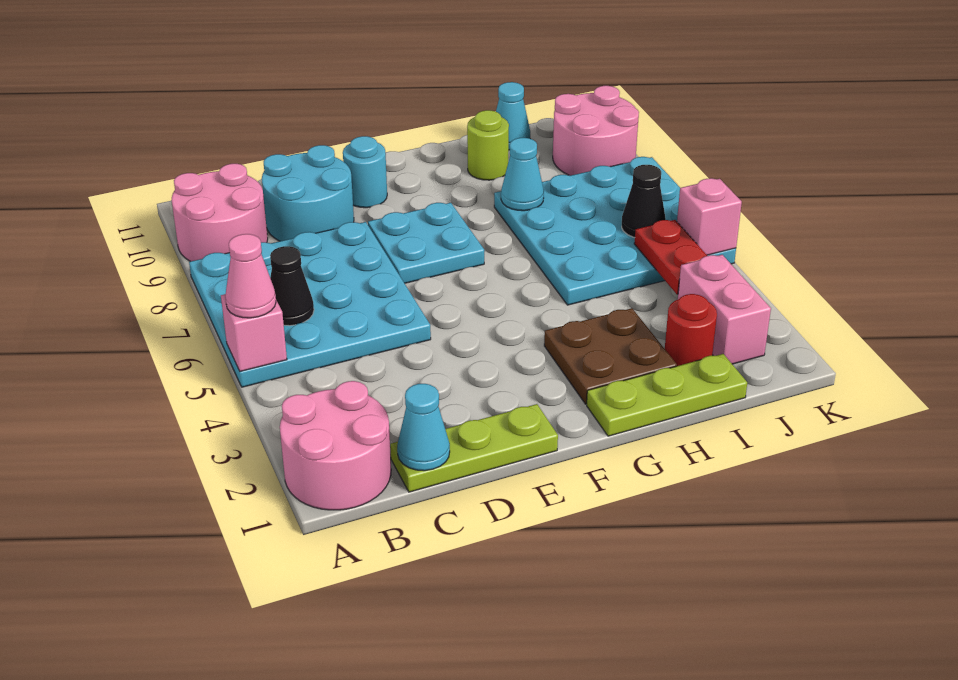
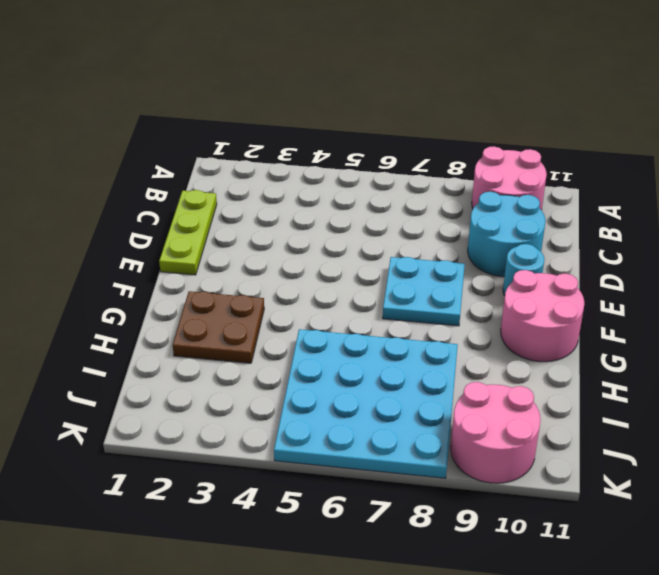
pink 2x2 round brick [501,270,584,362] -> pink 2x2 round brick moved to [280,381,391,510]
none -> cyan 4x4 plate [189,222,431,387]
none -> lime 1x3 plate [587,354,747,436]
none -> lime 1x1 round brick [467,110,509,180]

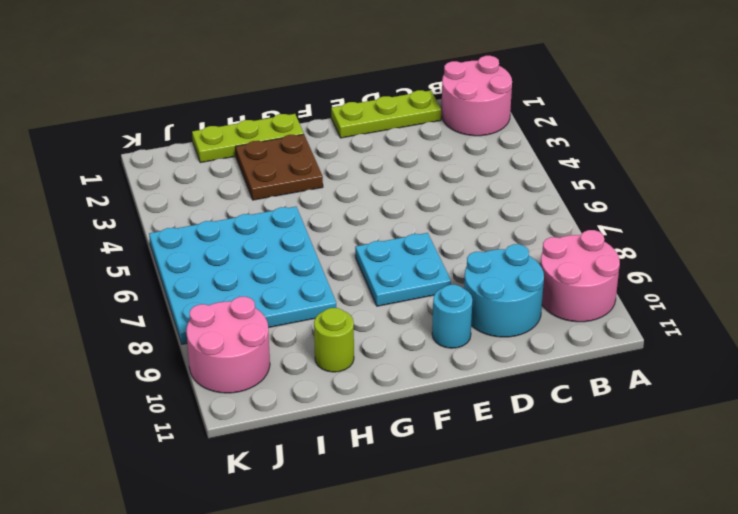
none -> cyan 4x4 plate [189,222,431,387]
none -> red 1x1 round brick [665,294,717,366]
none -> cyan 1x1 cone [496,82,530,150]

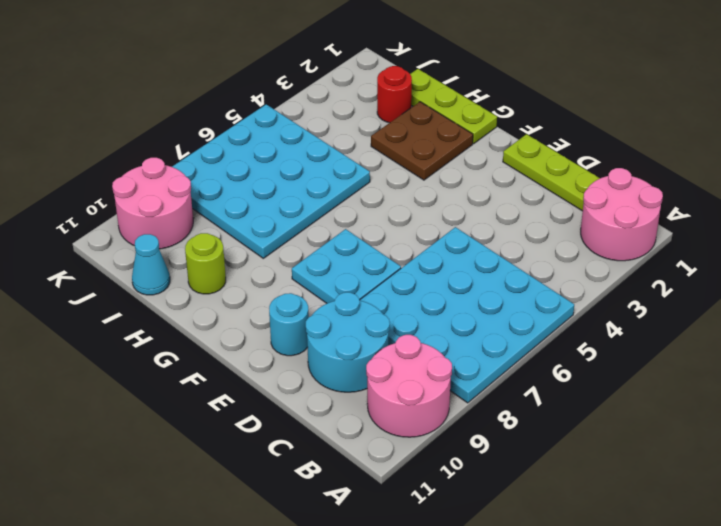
none -> pink 1x2 brick [678,255,771,364]
none -> pink 1x1 brick [221,294,287,371]
none -> black 1x1 cone [270,246,314,326]

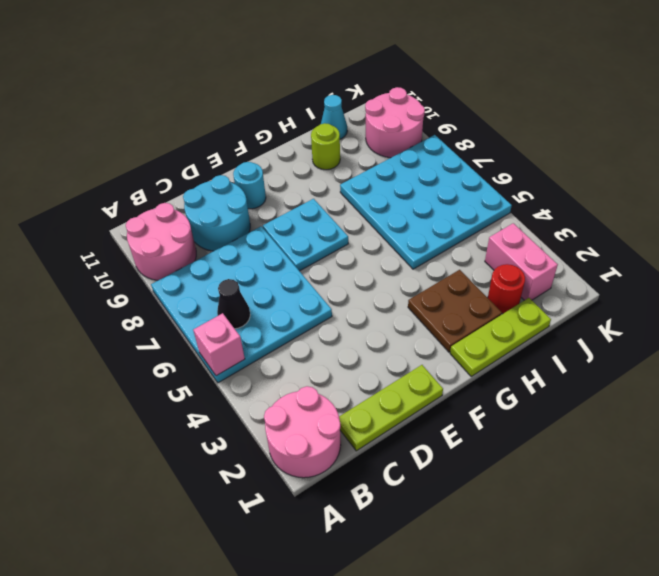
none -> cyan 1x1 cone [397,384,450,471]
none -> cyan 1x1 cone [501,138,544,211]
none -> red 1x2 plate [634,220,707,295]

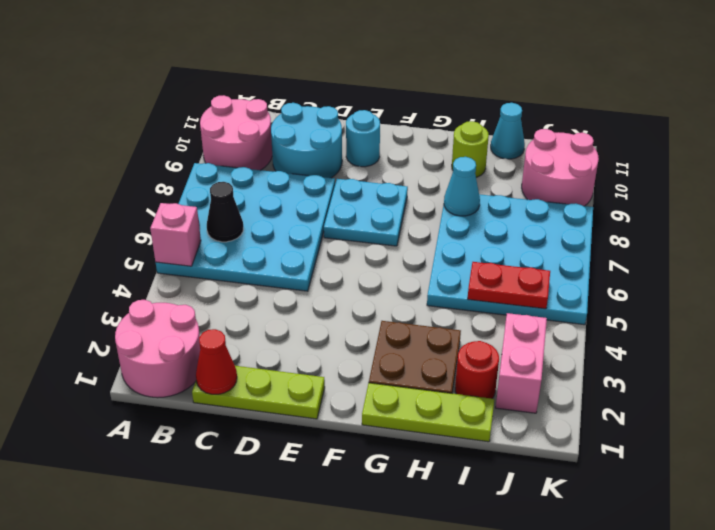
red 1x1 cone [196,329,237,394] -> cyan 1x1 cone [397,384,450,471]
red 1x2 plate [468,262,550,309] -> red 1x2 plate turned to [634,220,707,295]
none -> black 1x1 cone [622,165,666,238]
none -> pink 1x1 brick [677,178,742,255]
none -> pink 1x1 cone [225,234,276,318]

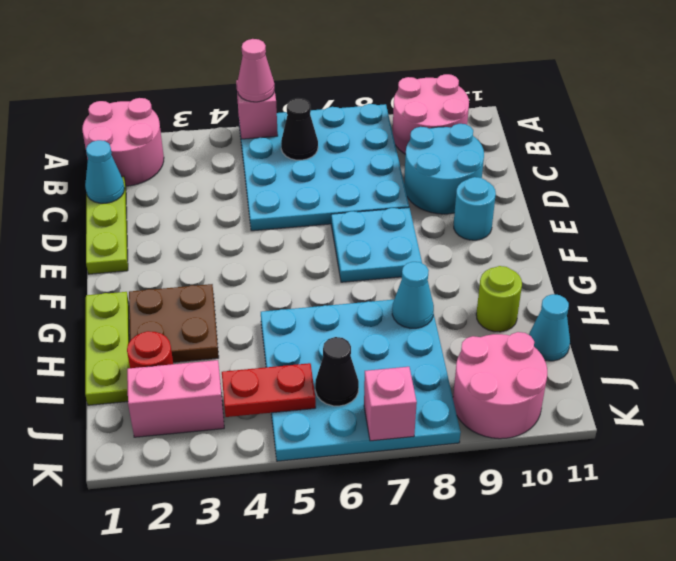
pink 1x1 brick [364,367,417,441] -> pink 1x1 brick moved to [677,178,742,255]

